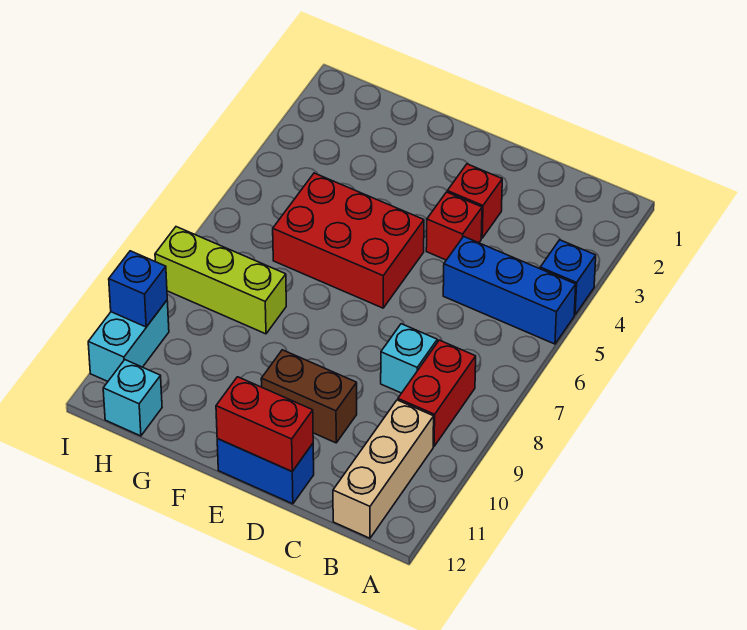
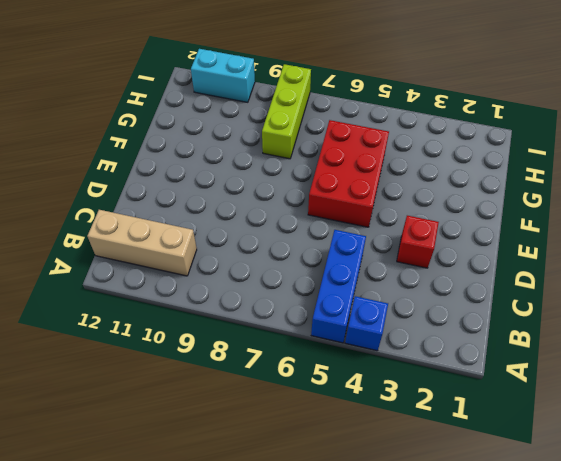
none -> red 1x2 brick [398,340,476,446]
none -> cyan 1x1 brick [381,324,437,393]
none -> red 1x1 brick [426,192,482,260]

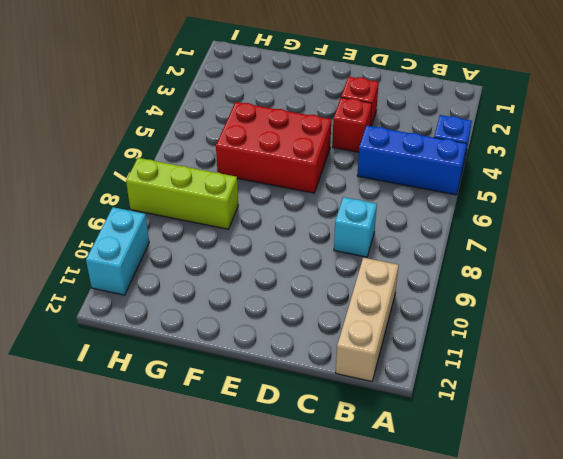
none -> red 1x2 brick [398,340,476,446]
none -> brown 1x2 brick [261,350,357,443]
none -> blue 1x2 brick [217,439,314,504]

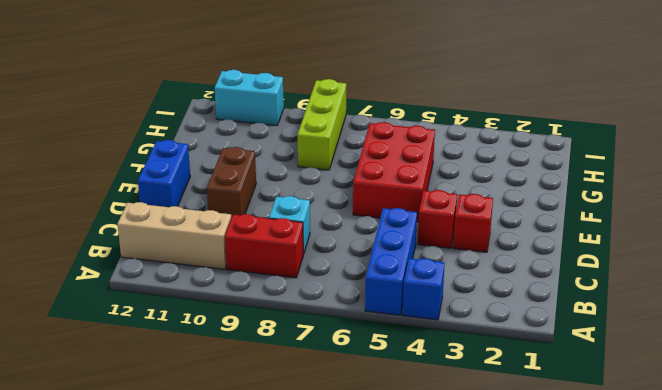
none -> cyan 1x1 brick [103,360,162,436]
none -> red 1x2 brick [216,377,313,471]
none -> blue 1x1 brick [109,251,167,327]

